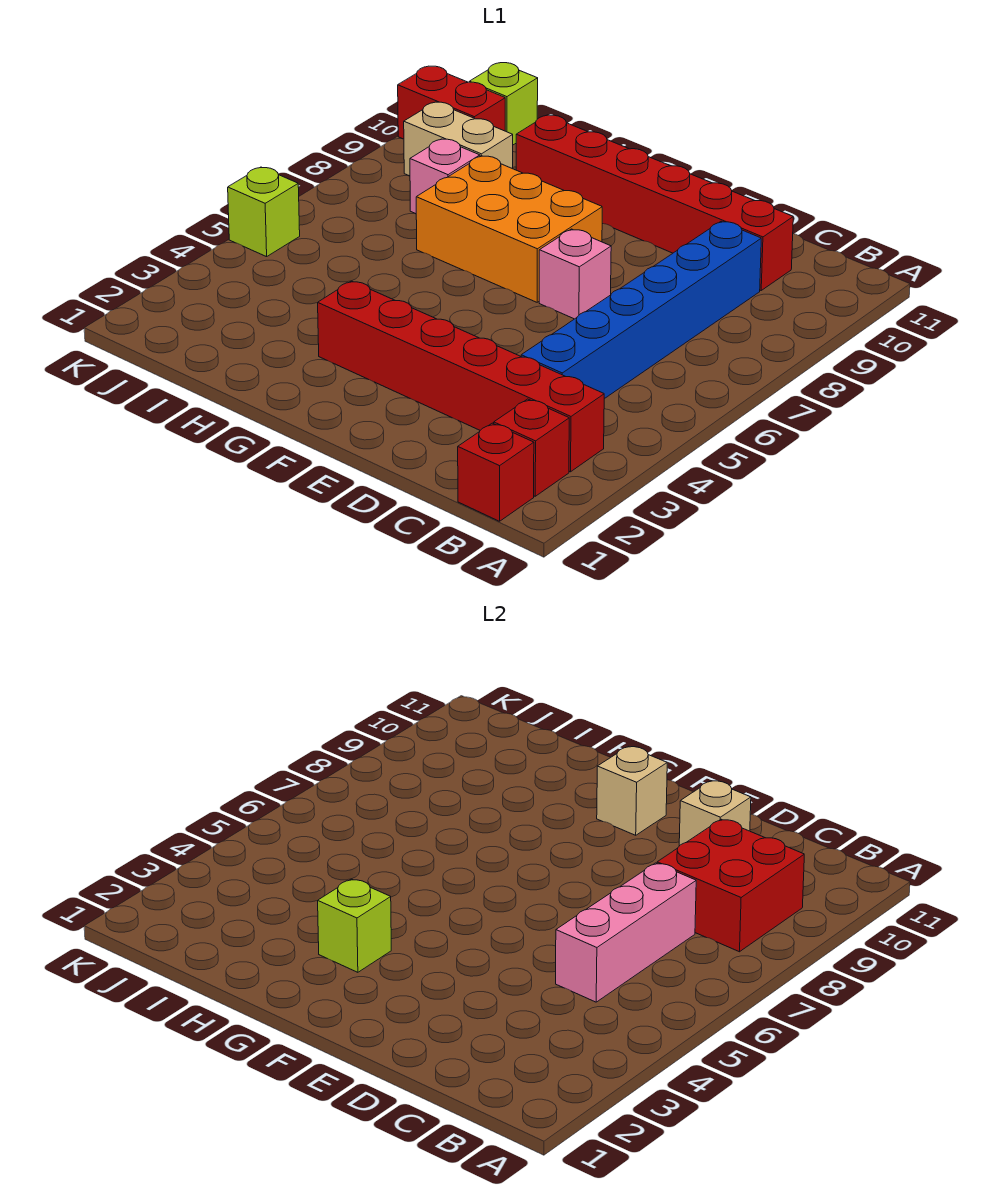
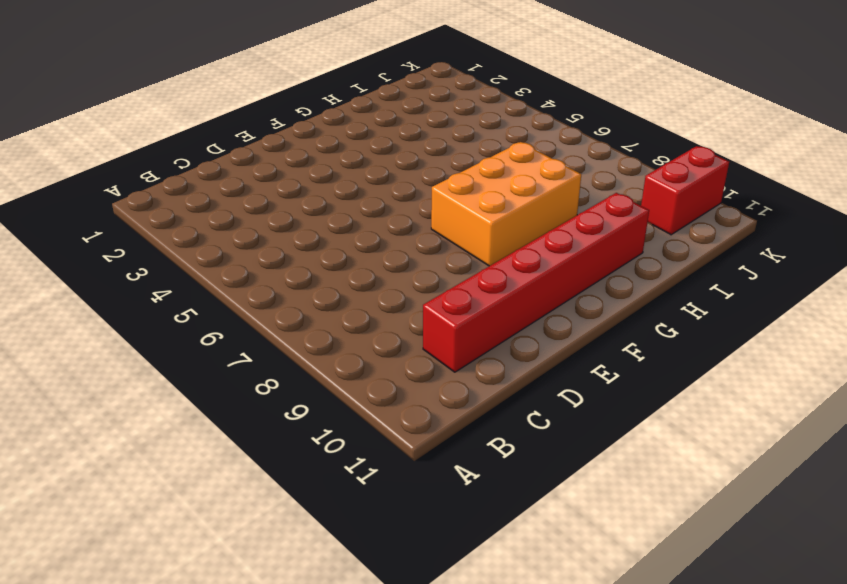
none -> red 1x1 brick [458,423,534,521]
none -> red 1x1 brick [494,399,569,496]
none -> red 1x6 brick [318,281,604,472]

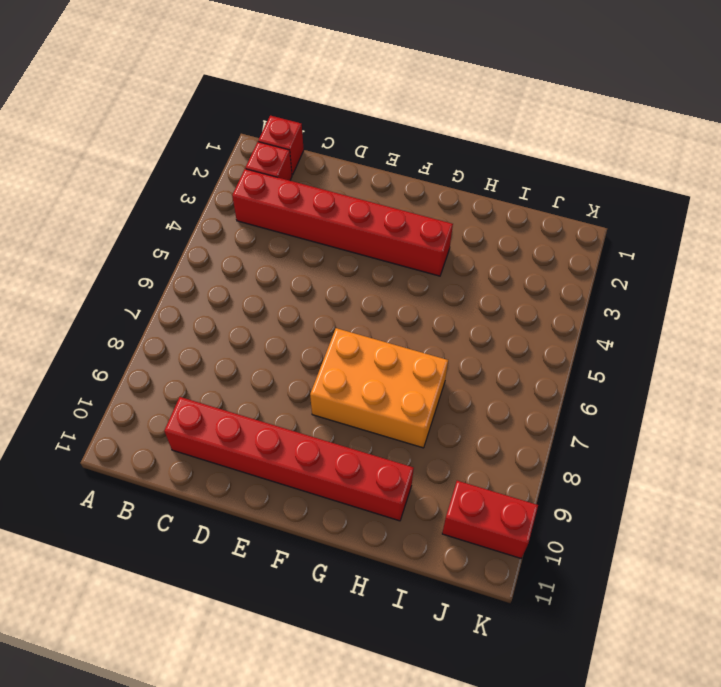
none -> blue 1x6 brick [521,221,761,399]
none -> pink 1x1 brick [539,229,611,319]
none -> pink 1x1 brick [410,139,480,214]

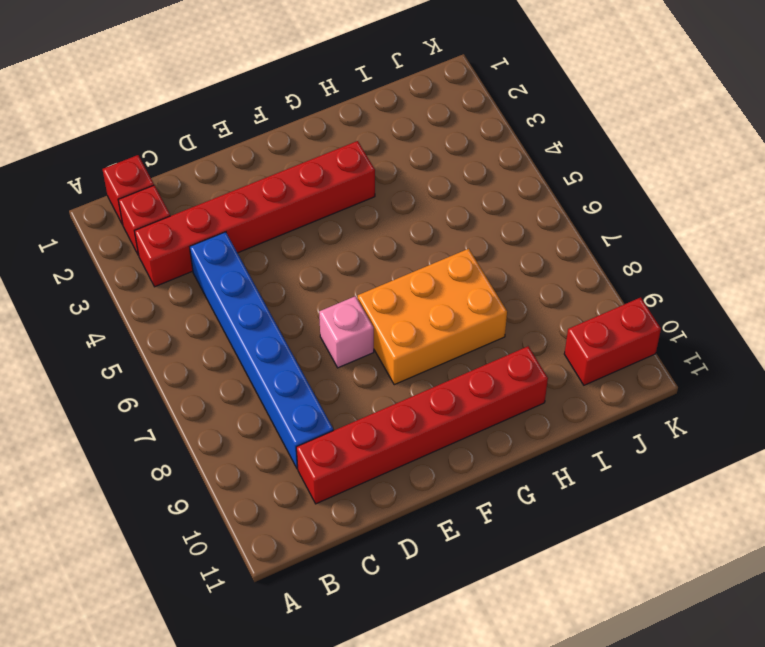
none -> pink 1x1 brick [410,139,480,214]
none -> tan 1x2 brick [404,102,513,176]
none -> lime 1x1 brick [469,63,538,145]

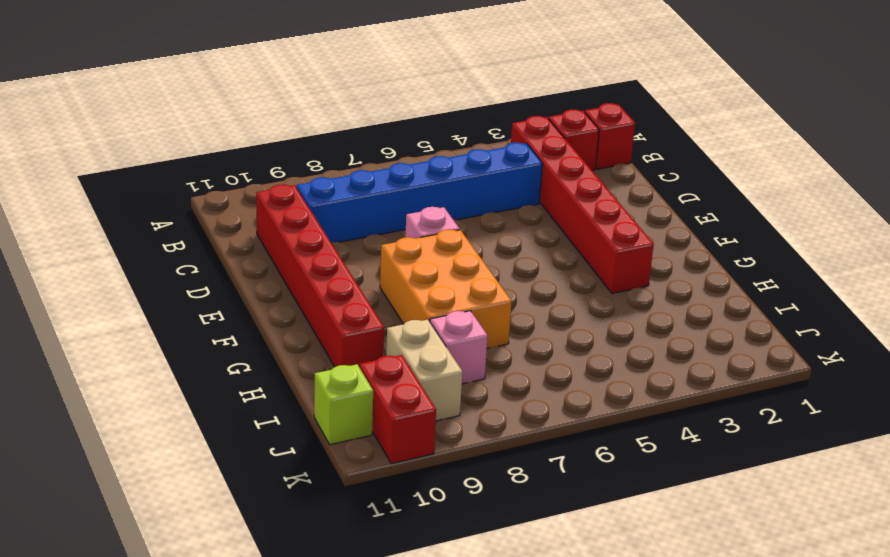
none -> lime 1x1 brick [228,167,300,257]
none -> red 2x2 brick [657,819,804,952]
none -> pink 1x3 brick [556,863,696,1002]

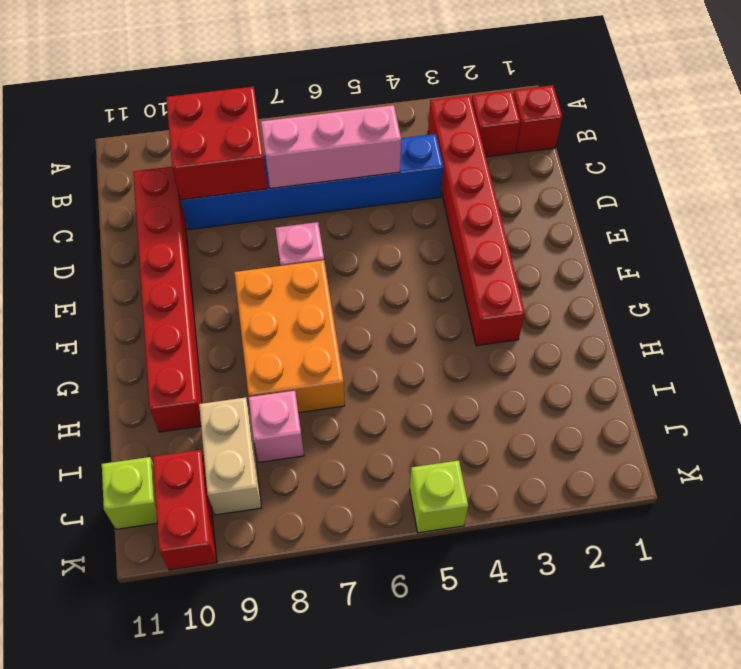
none -> tan 1x1 brick [679,781,751,846]
none -> tan 1x1 brick [597,746,667,835]
none -> lime 1x1 brick [318,879,391,972]

